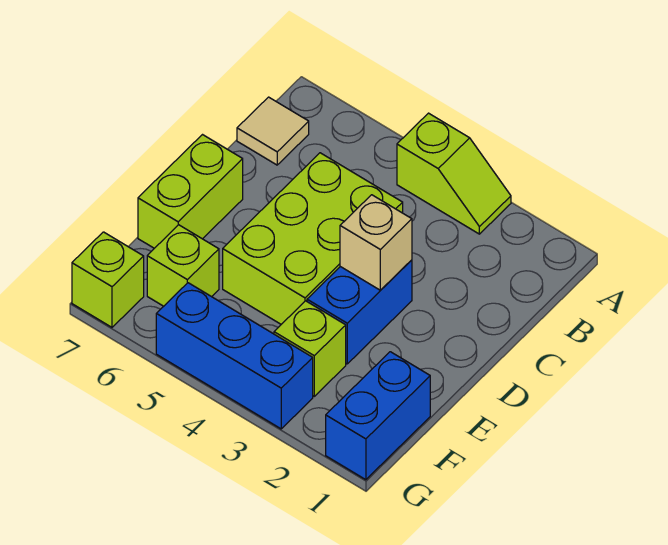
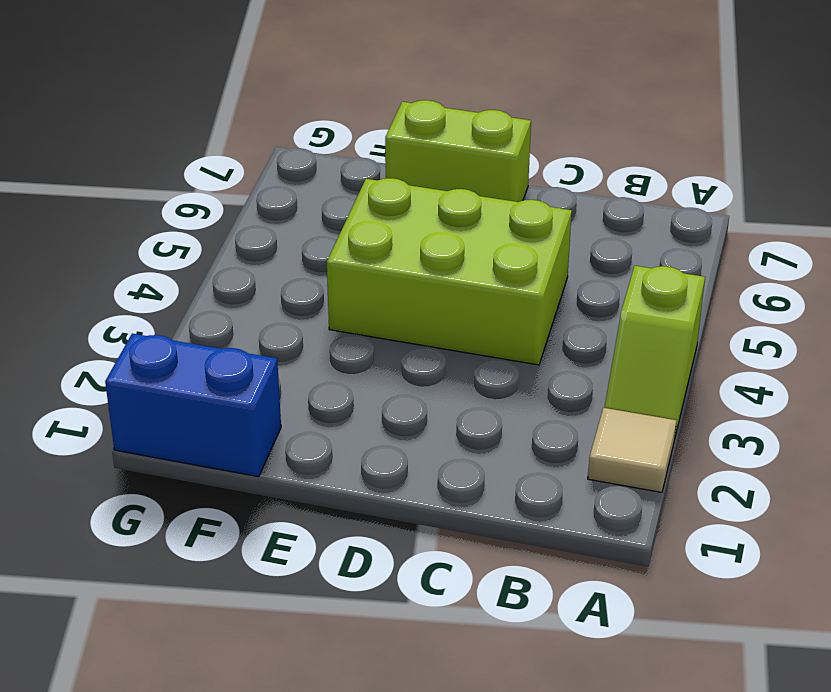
tan 1x1 tile [588,408,676,492] -> tan 1x1 tile moved to [237,97,309,165]
none -> blue 1x2 brick [307,260,412,364]
none -> lime 1x1 brick [274,301,346,396]

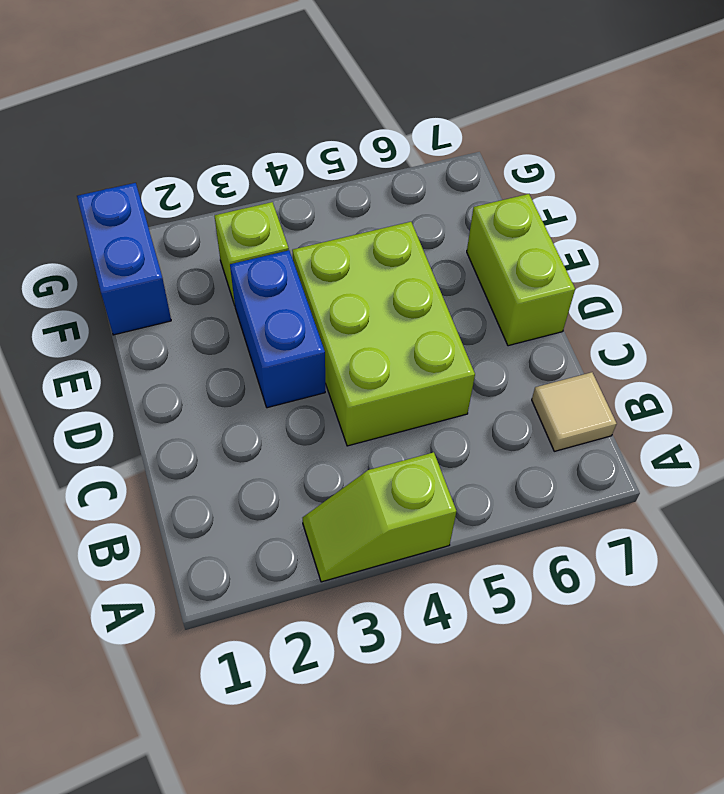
none -> lime 1x1 brick [147,225,219,306]
none -> blue 1x3 brick [156,283,313,429]

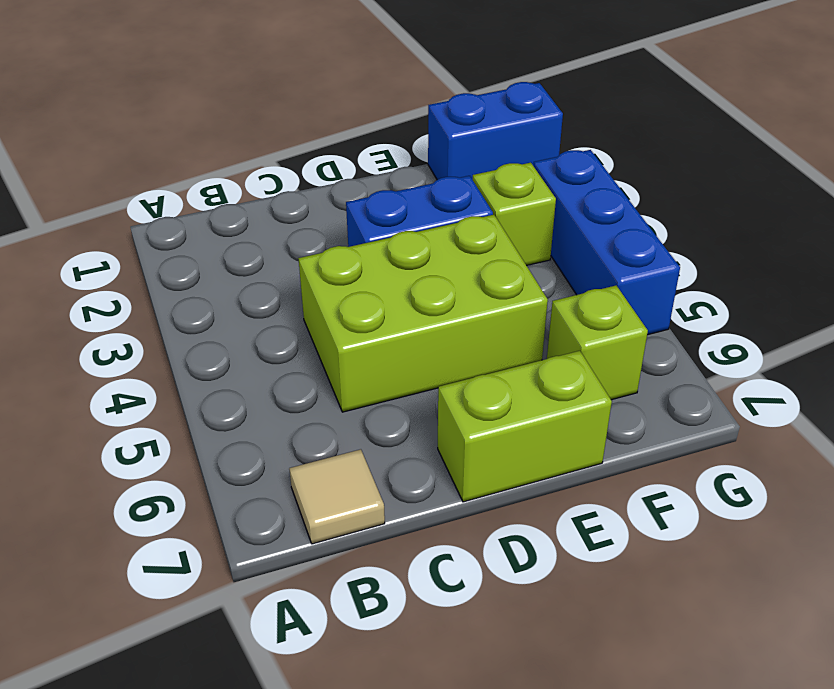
none -> lime 1x2 slope [397,113,511,234]
none -> lime 1x1 brick [72,232,144,327]

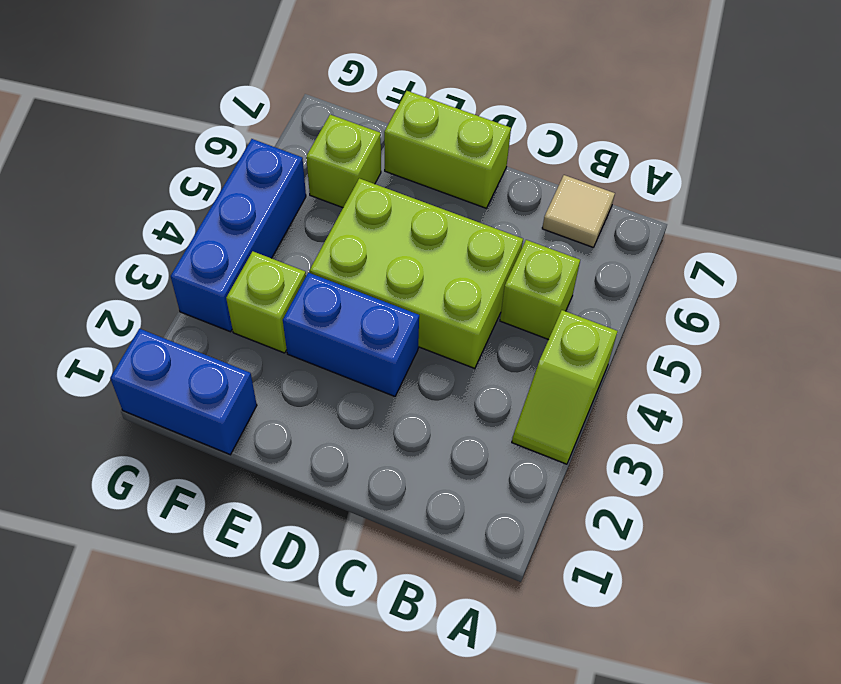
lime 1x1 brick [500,240,580,340] -> lime 1x1 brick moved to [72,232,144,327]
none -> tan 1x1 brick [340,195,412,290]

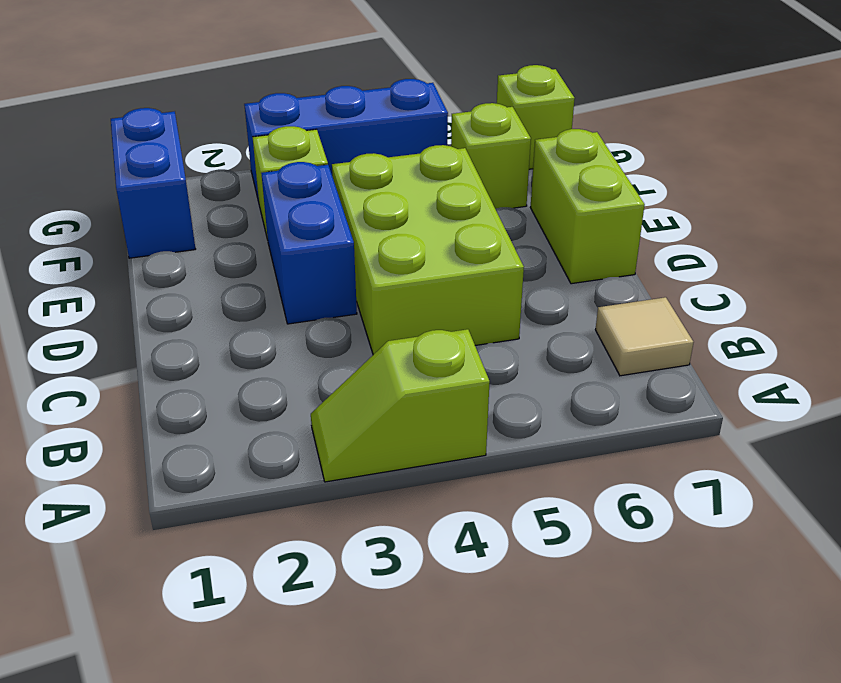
none -> tan 1x1 brick [340,195,412,290]

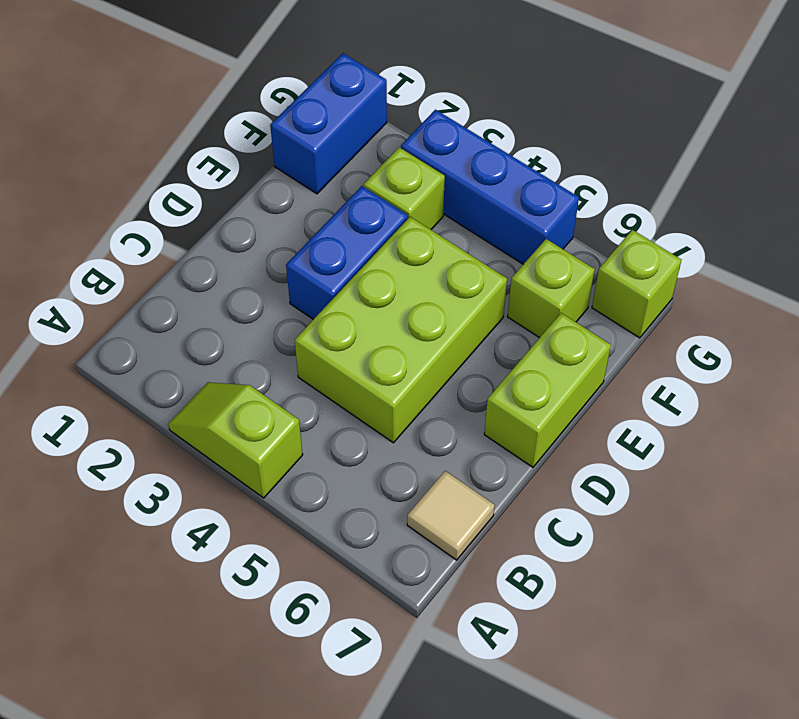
none -> tan 1x1 brick [340,195,412,290]

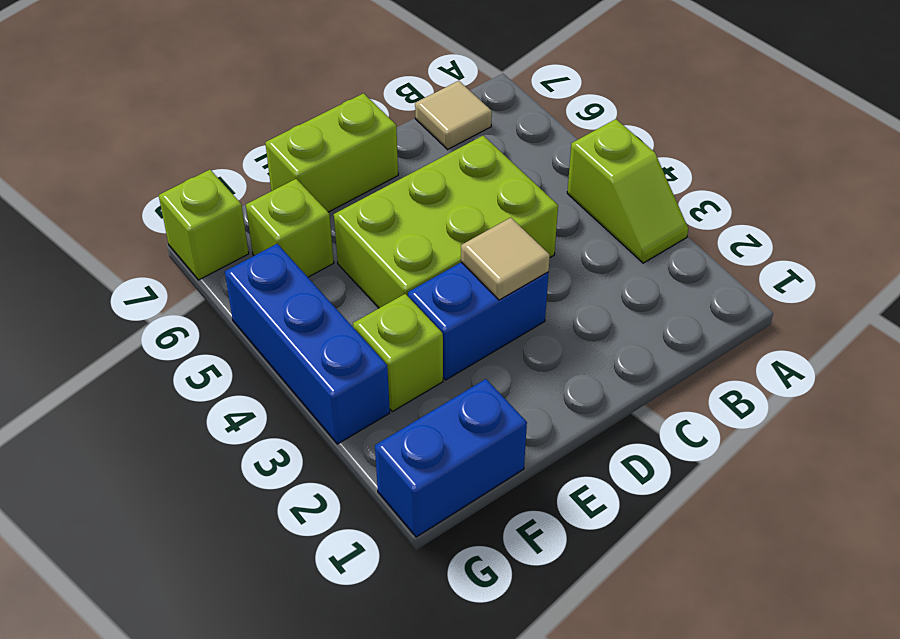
tan 1x1 tile [461,218,550,300] -> tan 1x1 brick [340,195,412,290]

